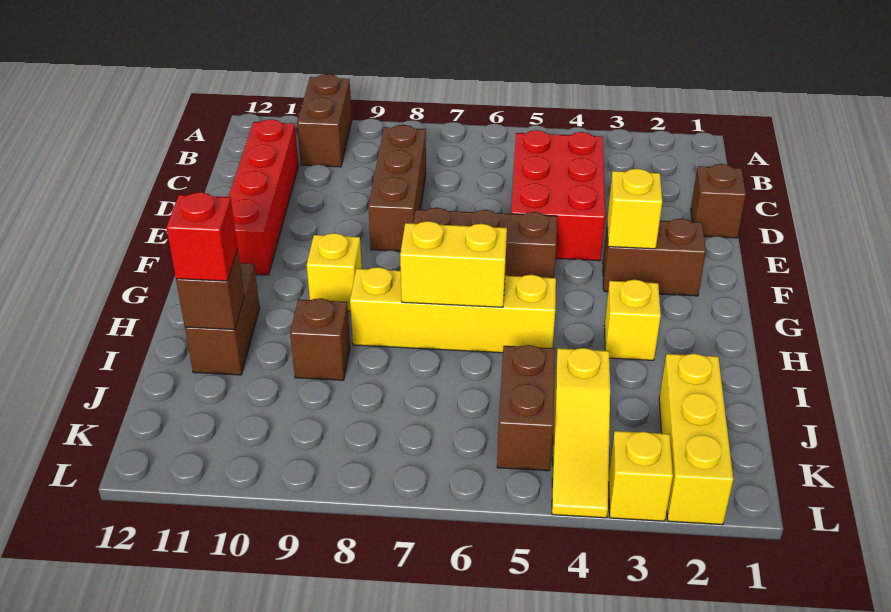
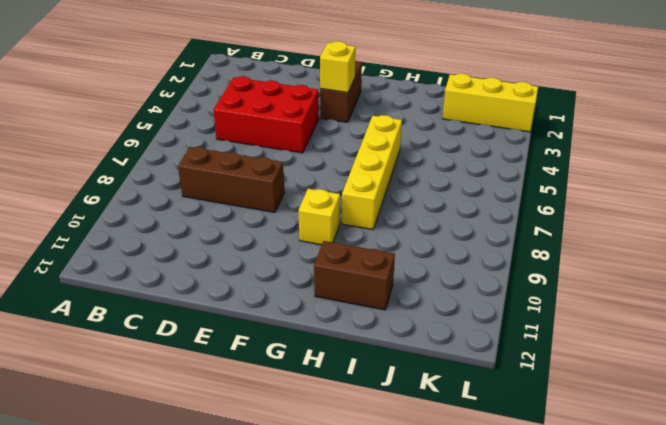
none -> brown 1x2 brick [297,74,352,167]
none -> red 1x4 brick [228,119,298,275]
none -> brown 1x1 brick [691,164,746,238]

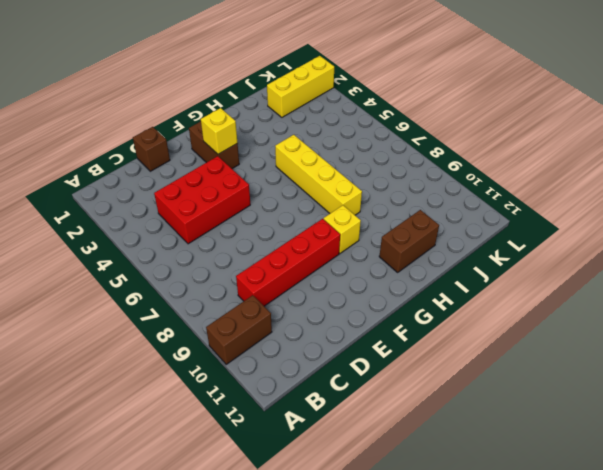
red 1x4 brick [236,219,340,306] -> red 1x4 brick moved to [228,119,298,275]
none -> brown 1x3 brick [368,125,426,251]
none -> brown 1x3 brick [414,208,557,278]
none -> yellow 1x1 brick [604,280,661,360]

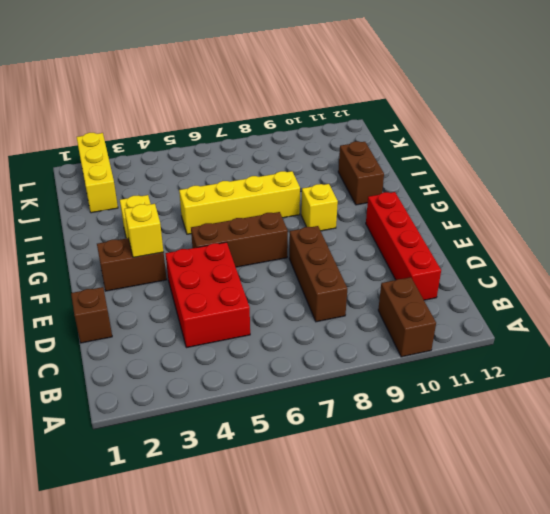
none -> brown 1x1 brick [290,298,350,380]
none -> yellow 1x3 slope [552,348,610,518]
none -> brown 1x2 brick [497,345,555,471]

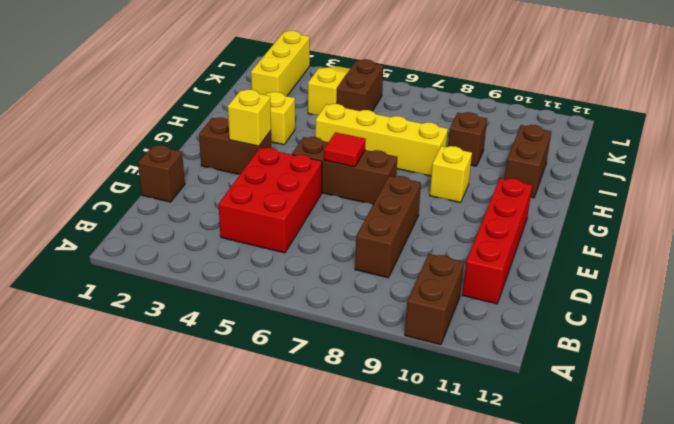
red 1x1 tile [324,132,366,167] -> none
none -> yellow 1x1 brick [609,431,673,521]
none -> yellow 1x2 brick [400,221,507,307]
none -> brown 1x1 brick [176,249,244,330]

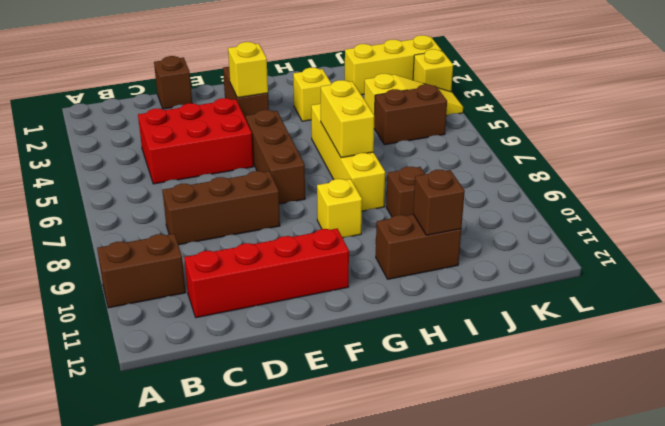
none -> red 1x1 brick [166,192,238,281]

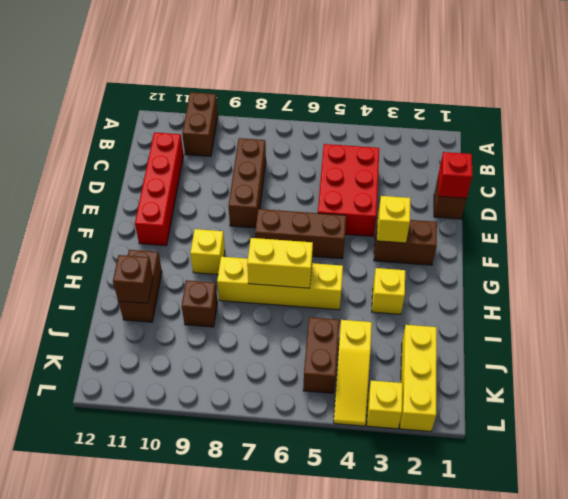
red 1x1 brick [438,152,472,199] -> red 1x1 brick moved to [166,192,238,281]

